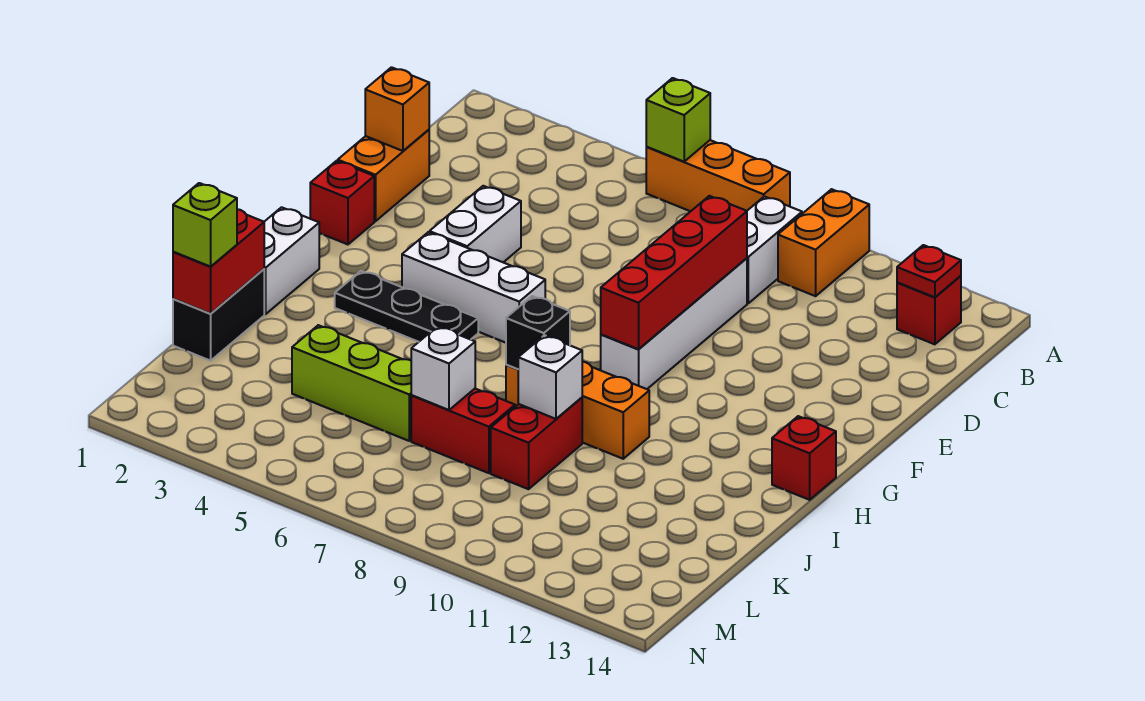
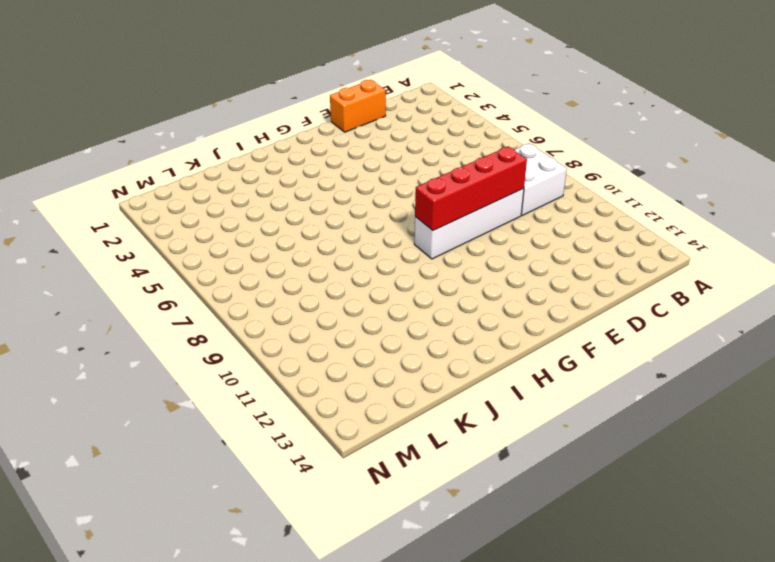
white 2x2 brick [515,143,567,215] -> white 1x2 brick [747,196,802,303]
none -> orange 1x3 brick [646,140,790,211]
none -> orange 1x2 brick [778,189,869,296]
none -> red 1x1 brick [897,276,961,344]

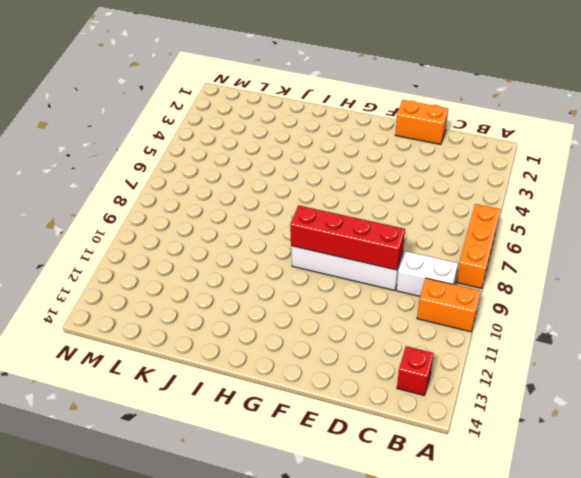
none -> white 1x2 brick [430,186,521,262]
none -> red 1x1 brick [310,161,374,244]
none -> white 1x3 brick [402,232,545,343]

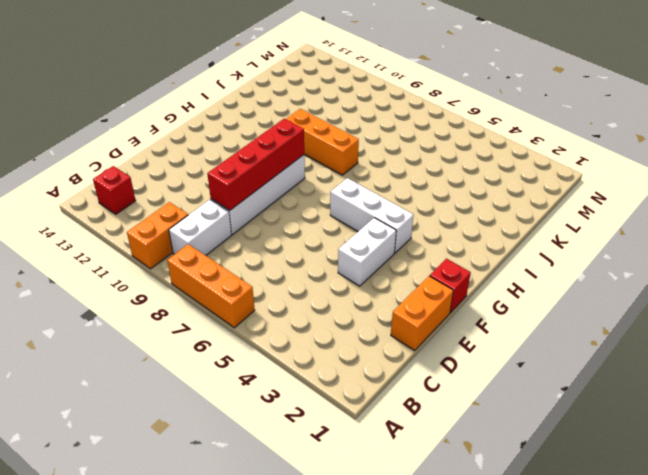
none -> white 1x2 brick [264,207,319,314]
none -> black 1x3 plate [335,271,478,342]
none -> red 1x1 brick [772,416,836,500]

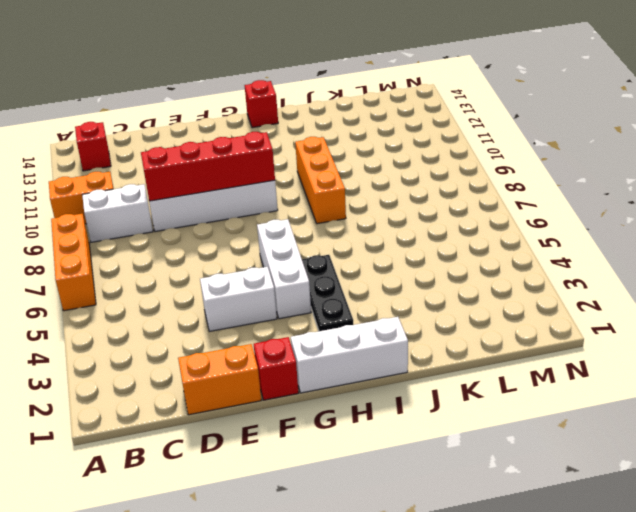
white 1x3 brick [291,317,408,393] -> white 1x2 brick [264,207,319,314]
none -> black 1x2 brick [173,269,264,361]
none -> red 1x2 brick [491,398,582,489]
none -> lime 1x3 brick [292,325,412,441]

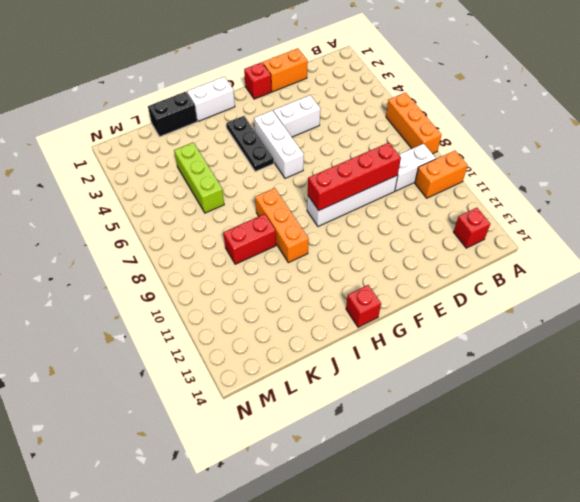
none -> red 1x2 brick [411,389,515,473]
none -> lime 1x1 brick [646,78,710,162]
none -> red 1x1 plate [897,245,961,297]

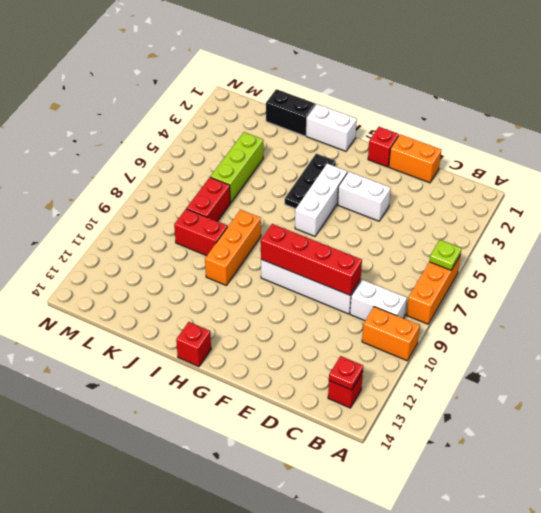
lime 1x1 plate [429,240,462,270] -> lime 1x1 brick [646,78,710,162]
none -> orange 1x1 brick [365,67,429,151]
none -> black 1x1 brick [506,296,570,369]
none -> red 1x2 brick [173,209,264,314]

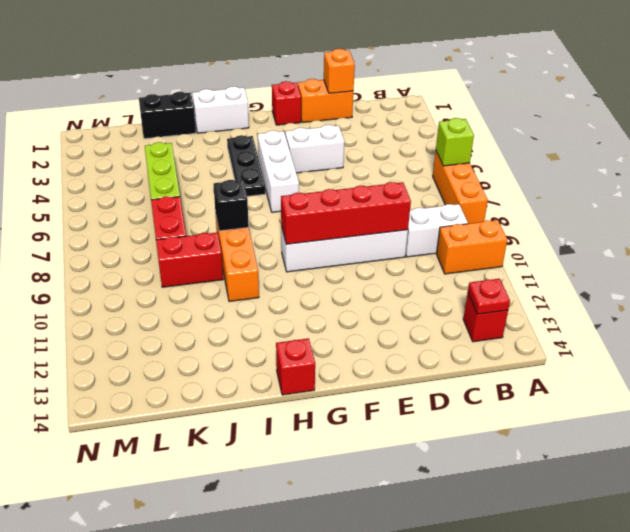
none -> red 1x2 brick [173,209,264,314]
none -> white 1x1 brick [518,335,582,419]
none -> white 1x1 brick [411,326,475,410]

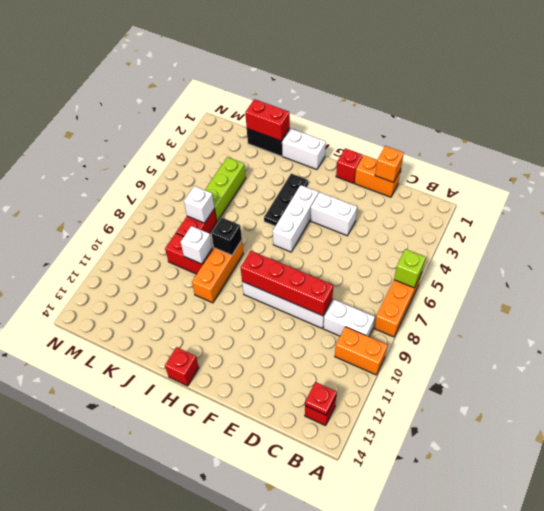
none -> lime 1x1 brick [173,183,237,267]

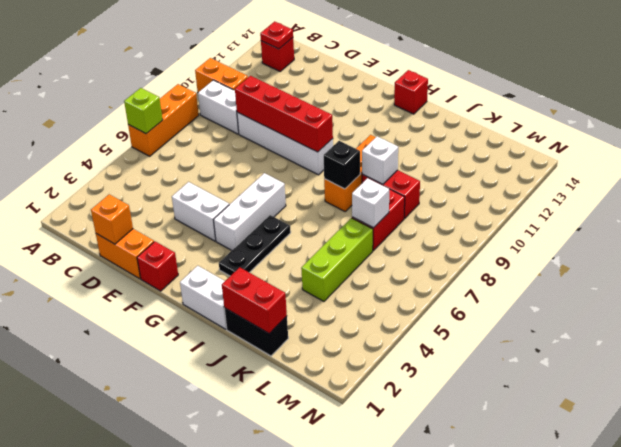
none -> lime 1x1 brick [173,183,237,267]

